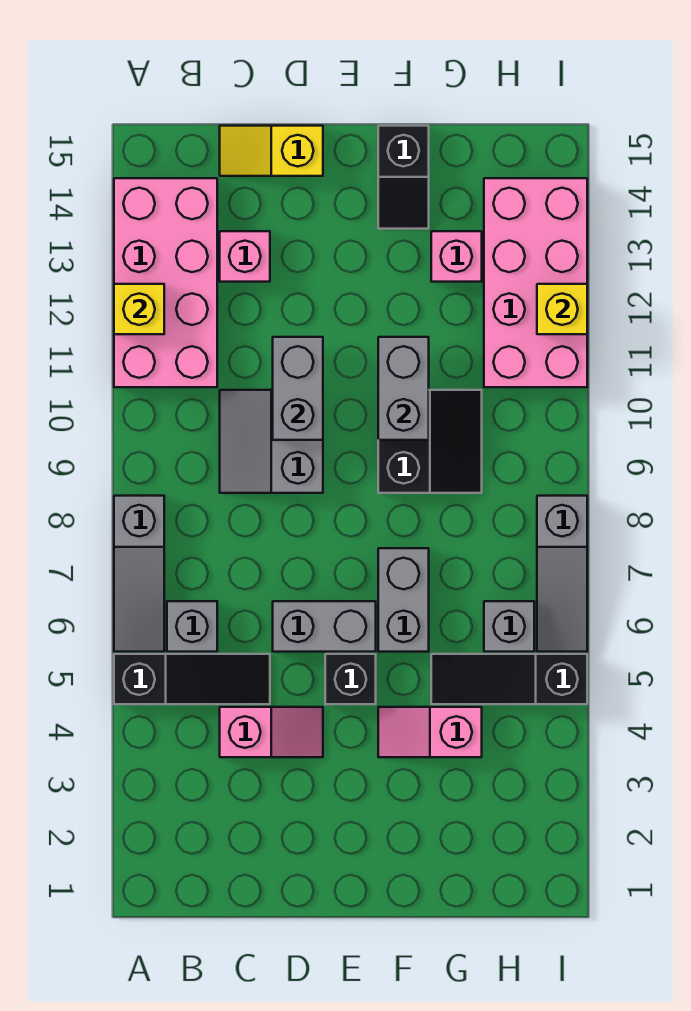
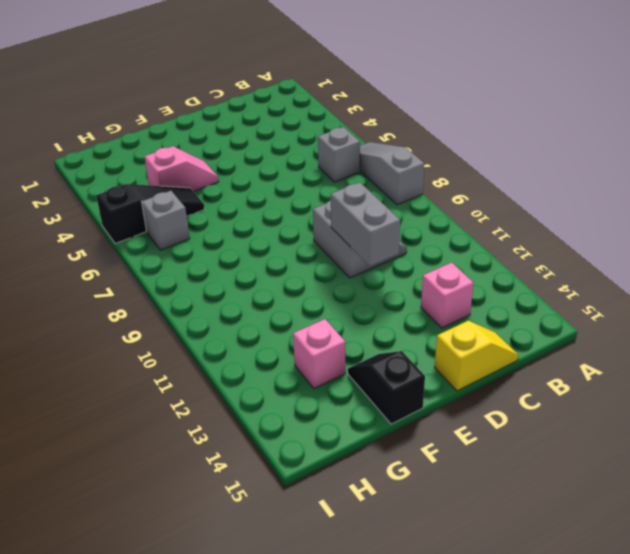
none -> black 1x3 slope [114,654,270,704]
none -> pink 2x4 brick [114,178,217,387]
none -> pink 1x2 slope [220,707,323,757]

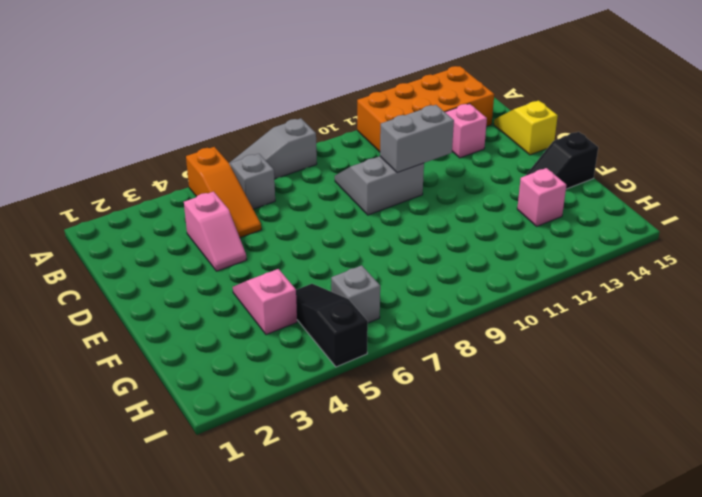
orange 1x3 slope [186,147,261,238] -> black 1x3 slope [114,654,270,704]
orange 2x4 brick [357,66,494,152] -> pink 2x4 brick [114,178,217,387]
none -> grey 1x2 brick [273,601,376,652]
none -> black 1x1 brick [325,654,376,704]
none -> grey 1x2 brick [378,548,429,652]

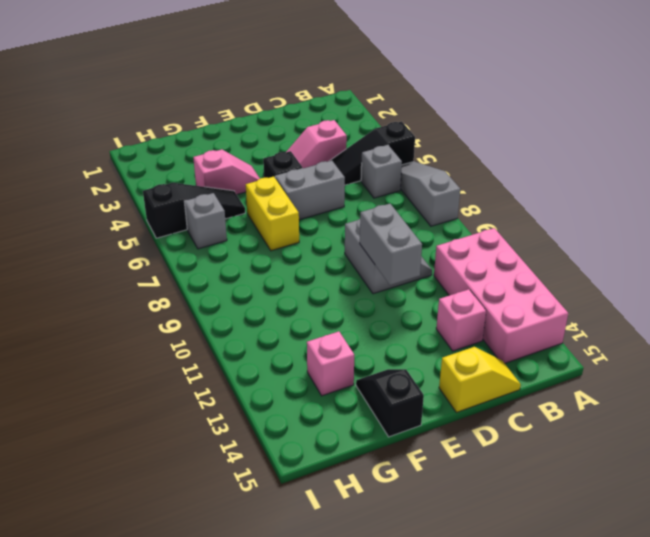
yellow 1x2 brick [246,177,299,251] -> grey 1x2 brick [378,548,429,652]
none -> black 2x2 slope [378,390,482,493]
none -> pink 2x4 brick [484,178,587,387]
none -> grey 1x3 slope [537,496,587,652]

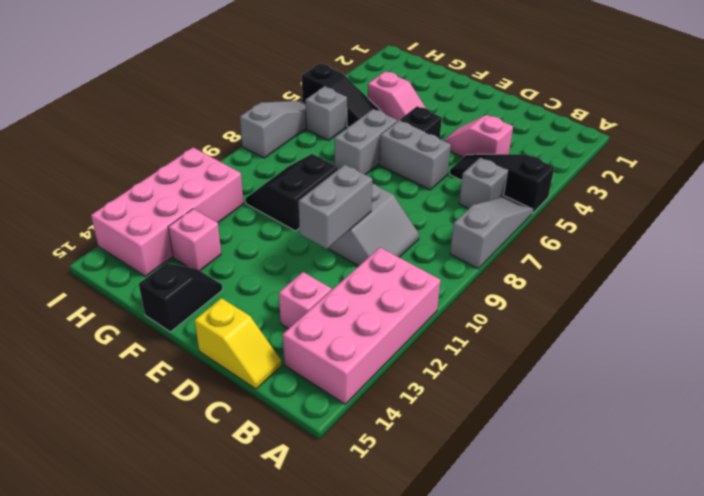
none -> yellow 1x1 brick [114,284,164,334]
none -> grey 1x2 brick [378,337,429,440]
none -> yellow 1x1 brick [537,284,587,334]

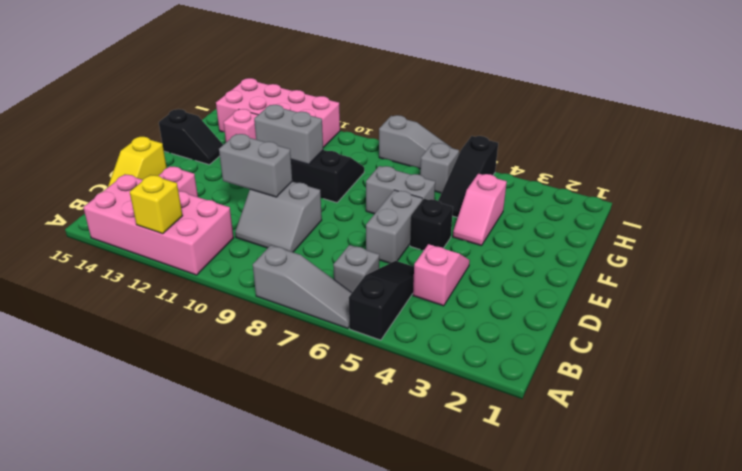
none -> yellow 1x1 brick [537,284,587,334]

